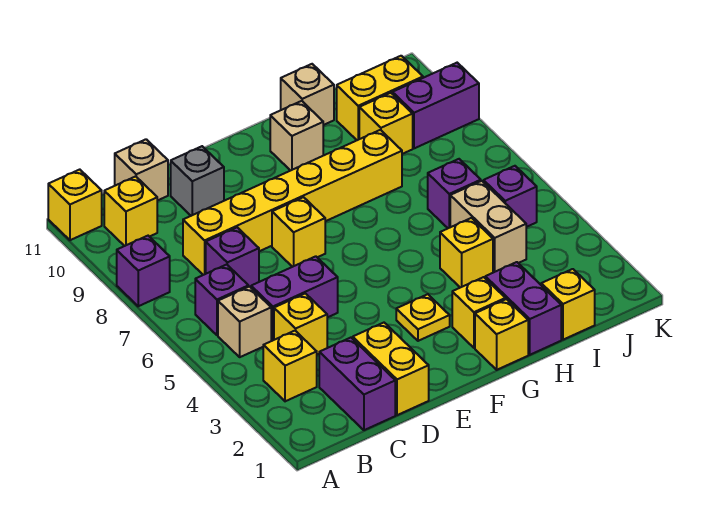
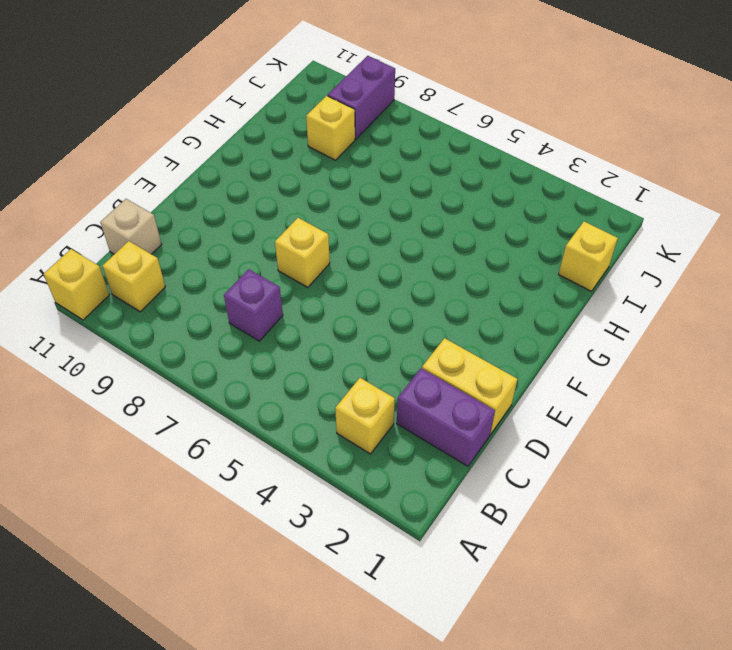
none -> purple 1x1 brick [117,236,170,306]
none -> tan 1x1 brick [218,287,271,357]
none -> purple 1x1 brick [195,265,248,335]

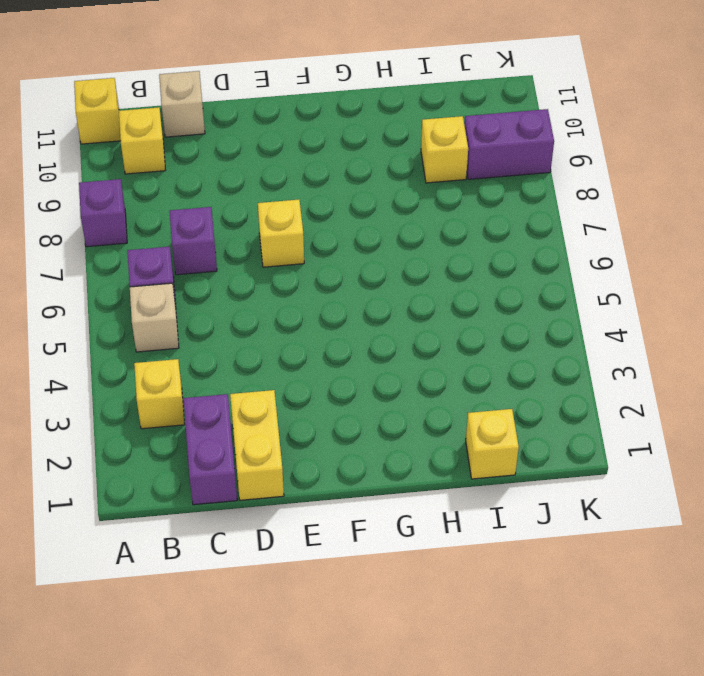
none -> yellow 1x1 brick [274,293,327,354]
none -> purple 1x2 brick [251,256,338,341]
none -> yellow 1x6 brick [183,130,402,275]

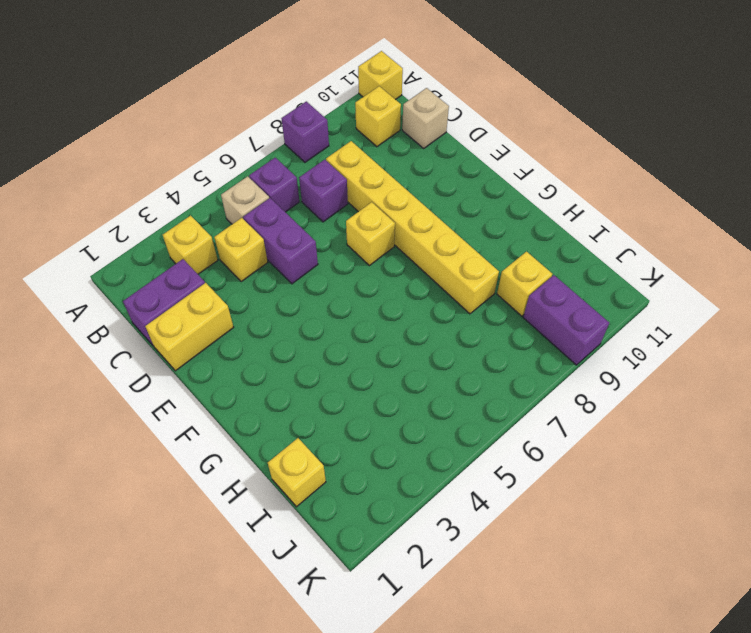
none -> grey 1x1 brick [171,146,224,216]
none -> yellow 1x1 plate [396,294,450,341]
none -> yellow 1x1 brick [475,299,528,370]

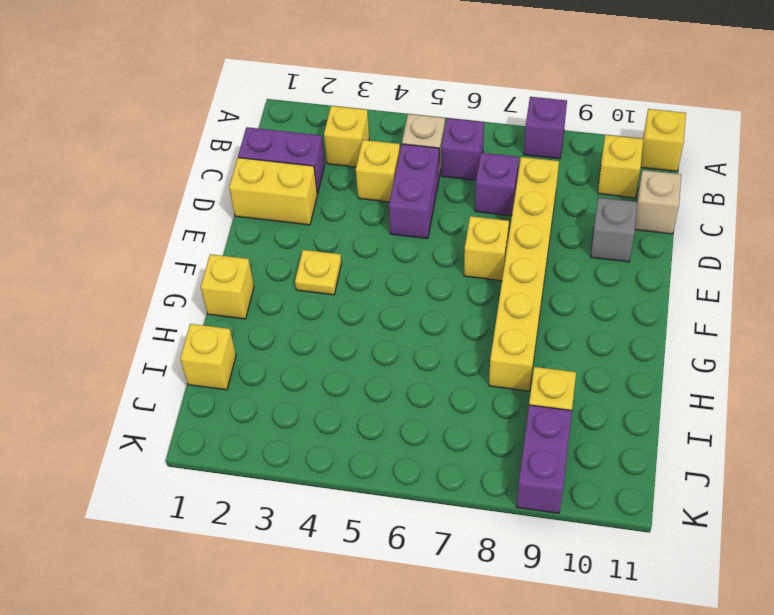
none -> yellow 1x1 brick [452,277,505,348]
none -> tan 1x1 brick [270,101,323,171]
none -> purple 1x2 brick [485,262,561,355]

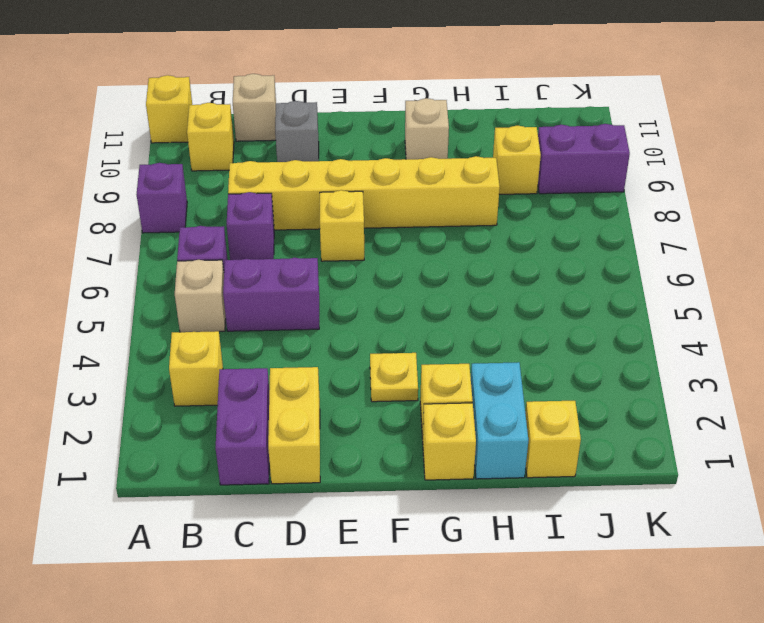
cyan 1x2 brick [471,362,528,479] -> purple 1x2 brick [485,262,561,355]
none -> yellow 1x1 brick [274,293,327,354]
none -> yellow 1x1 brick [440,218,493,288]
none -> tan 1x1 brick [281,64,334,125]

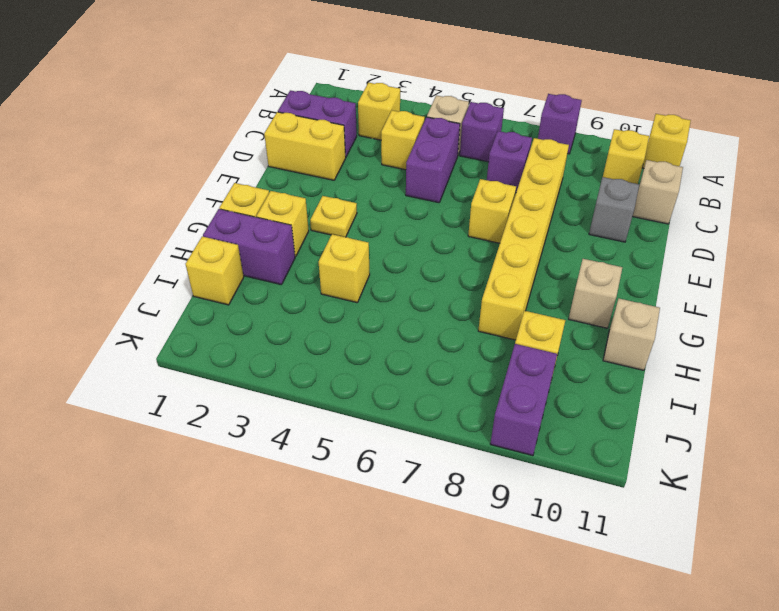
none -> tan 1x2 brick [450,181,526,273]
none -> purple 1x1 brick [428,159,481,228]
none -> yellow 1x2 brick [337,56,423,140]

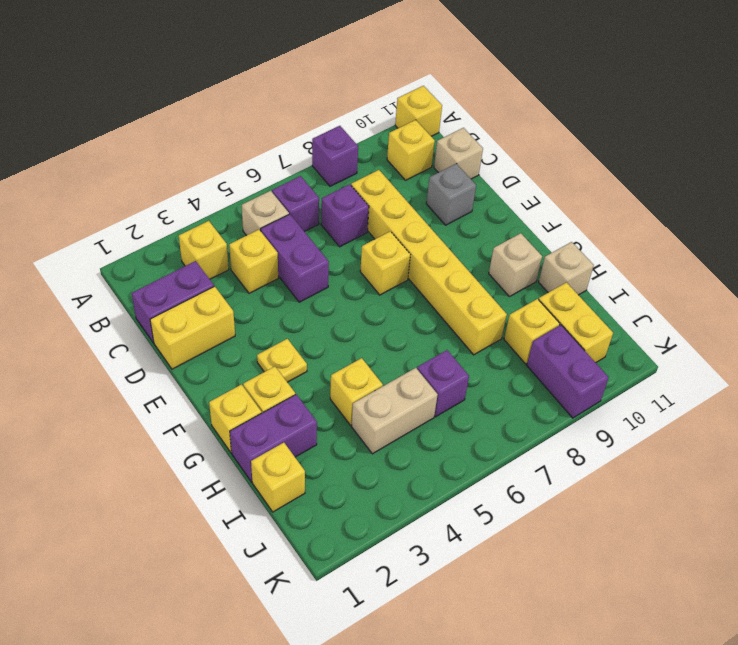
none -> purple 1x1 brick [484,166,537,227]

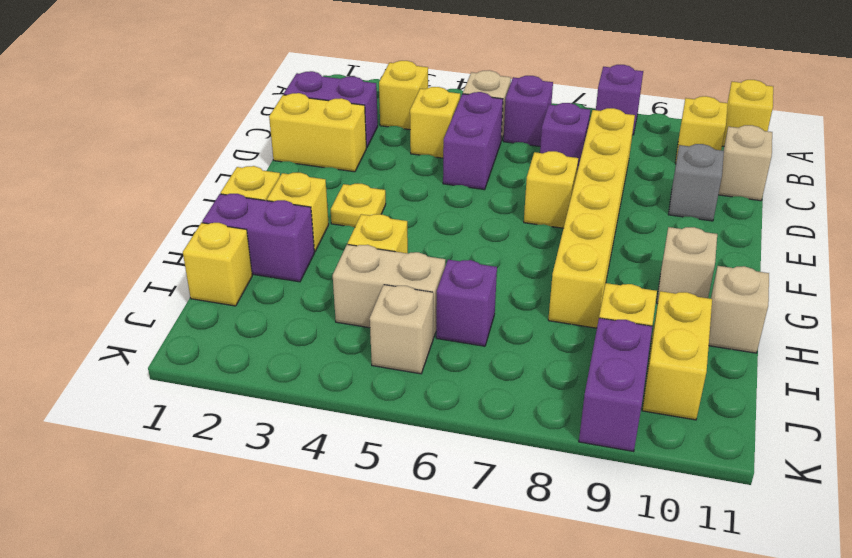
tan 1x1 brick [370,285,433,374] -> purple 1x1 brick [484,166,537,227]

